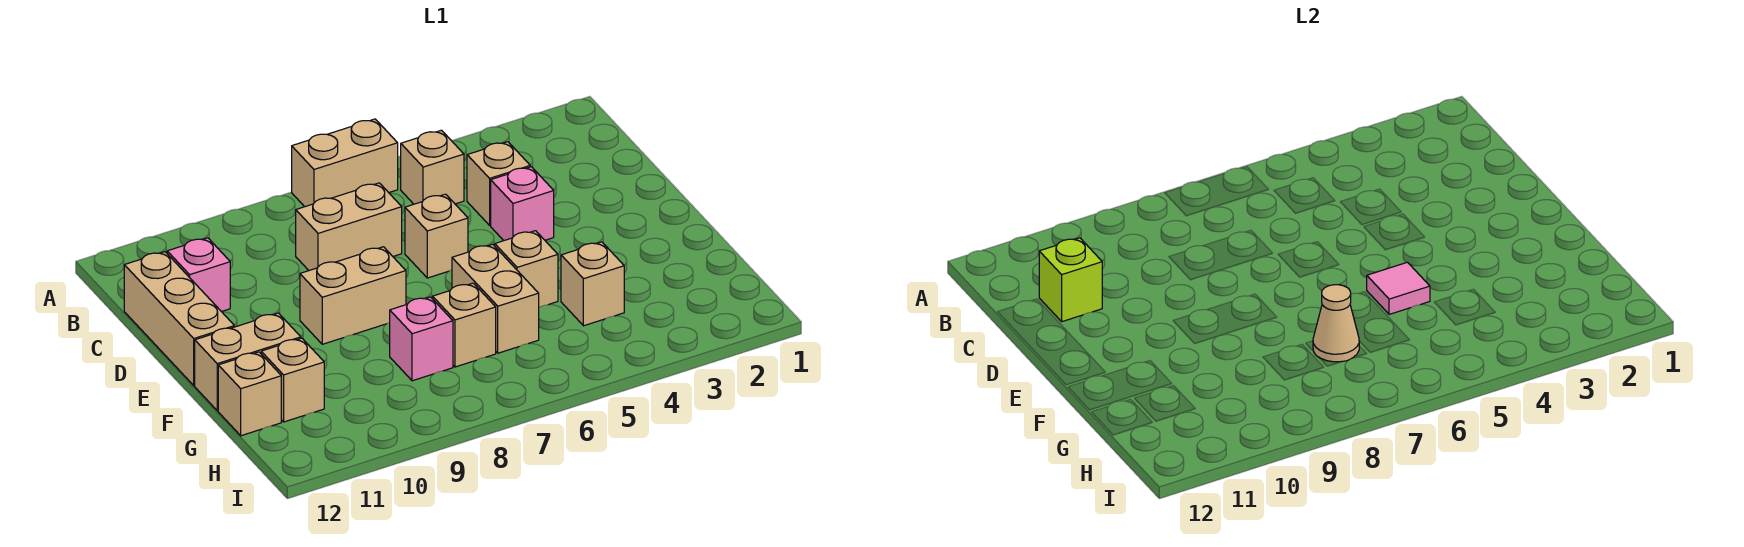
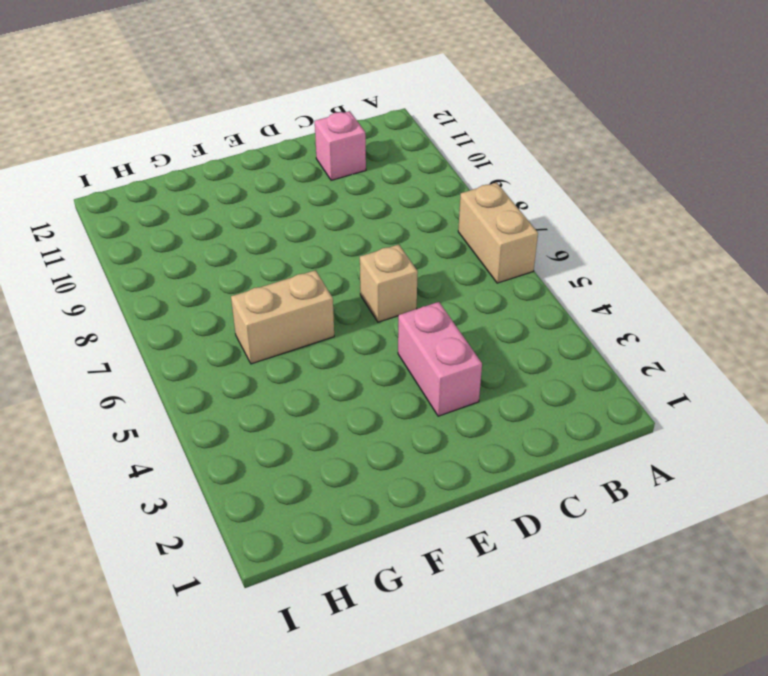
pink 1x2 brick [398,302,482,416] -> pink 1x1 brick [491,167,554,241]
none -> tan 1x1 brick [401,130,464,204]
none -> tan 1x1 brick [467,142,530,225]
none -> tan 1x2 brick [296,183,402,270]

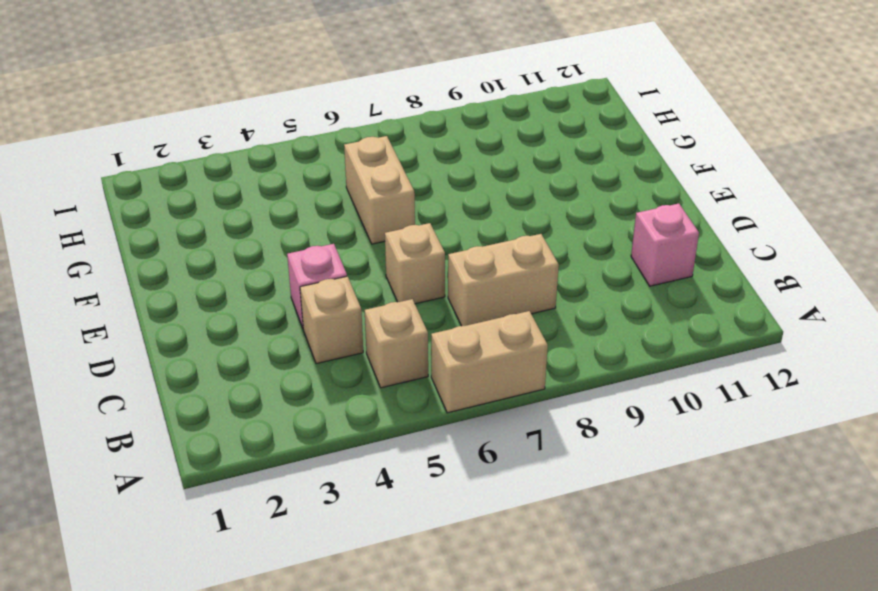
none -> tan 1x3 brick [124,252,234,385]
none -> tan 1x2 brick [300,247,406,344]
none -> tan 1x1 brick [495,231,558,307]

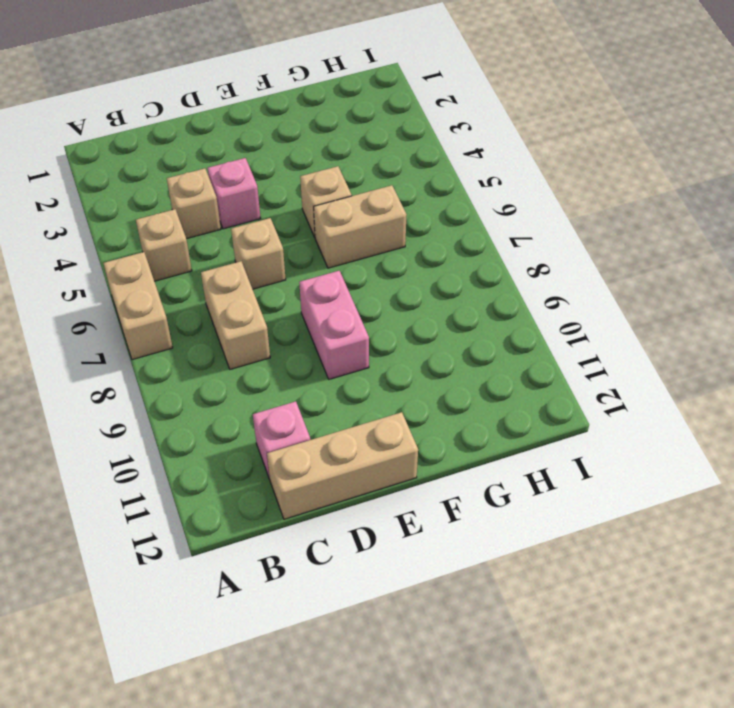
pink 1x2 brick [299,271,369,379] -> tan 1x2 brick [300,247,406,344]
none -> tan 1x2 brick [195,313,301,411]
none -> tan 1x1 brick [561,242,624,326]
none -> tan 1x1 brick [433,283,496,367]

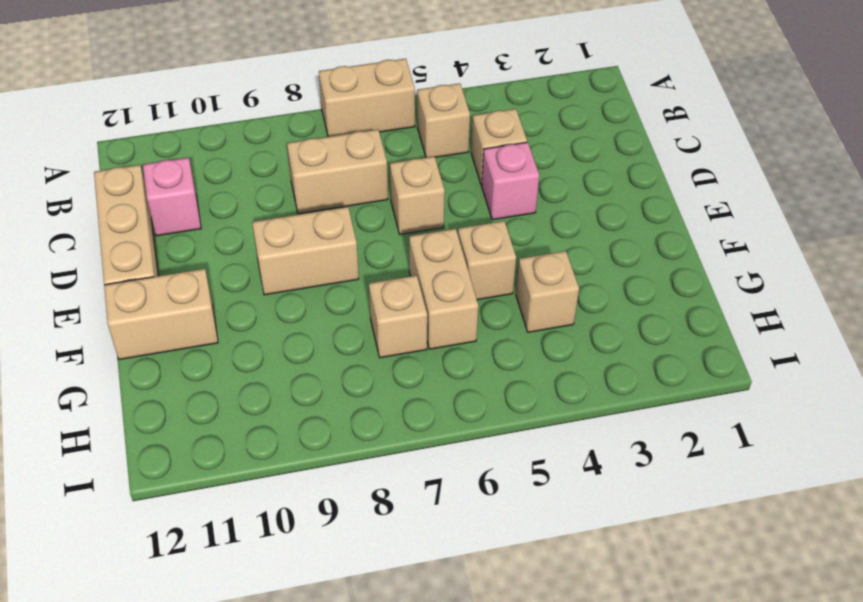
none -> pink 1x1 brick [390,297,453,381]
none -> tan 1x1 brick [261,338,324,422]
none -> tan 1x1 brick [218,352,281,436]

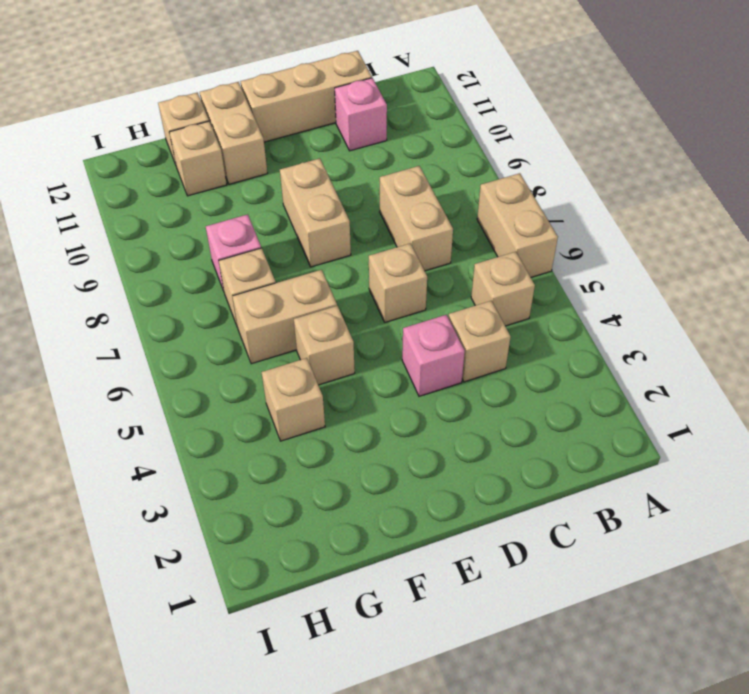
none -> lime 1x1 brick [1039,238,1102,322]
none -> pink 1x1 tile [1367,262,1430,314]
none -> tan 1x1 cone [1313,285,1359,362]

